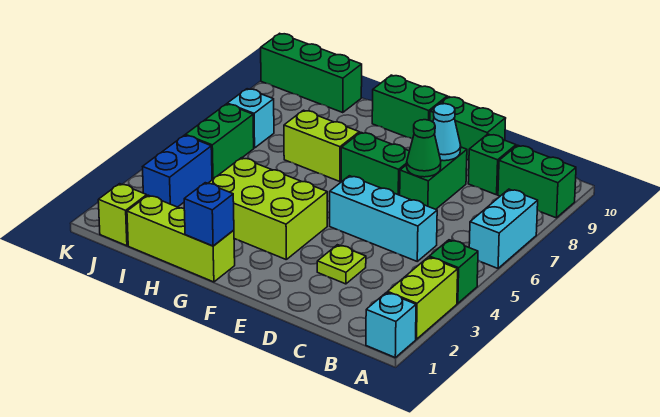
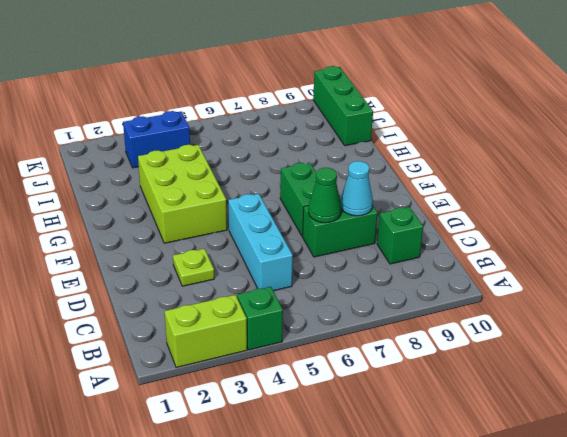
none -> cyan 1x1 brick [366,292,416,357]
none -> cyan 1x2 brick [469,189,538,268]
none -> green 1x2 brick [498,145,576,218]

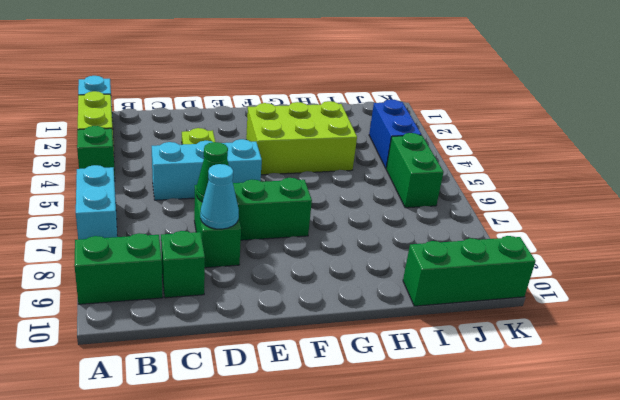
none -> green 1x2 brick [430,97,506,160]
none -> green 1x2 brick [372,75,447,139]
none -> lime 1x3 brick [127,195,235,282]

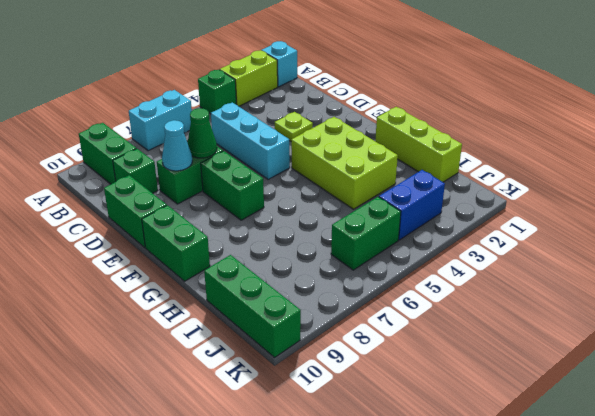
none -> lime 1x2 brick [284,110,359,182]
none -> lime 1x1 brick [98,184,147,246]
none -> cyan 1x1 brick [227,89,274,148]

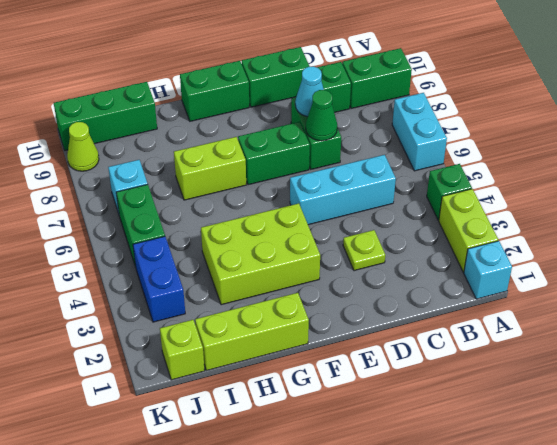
lime 1x1 cone [67,122,99,171] -> none
none -> blue 1x1 brick [184,183,234,246]

